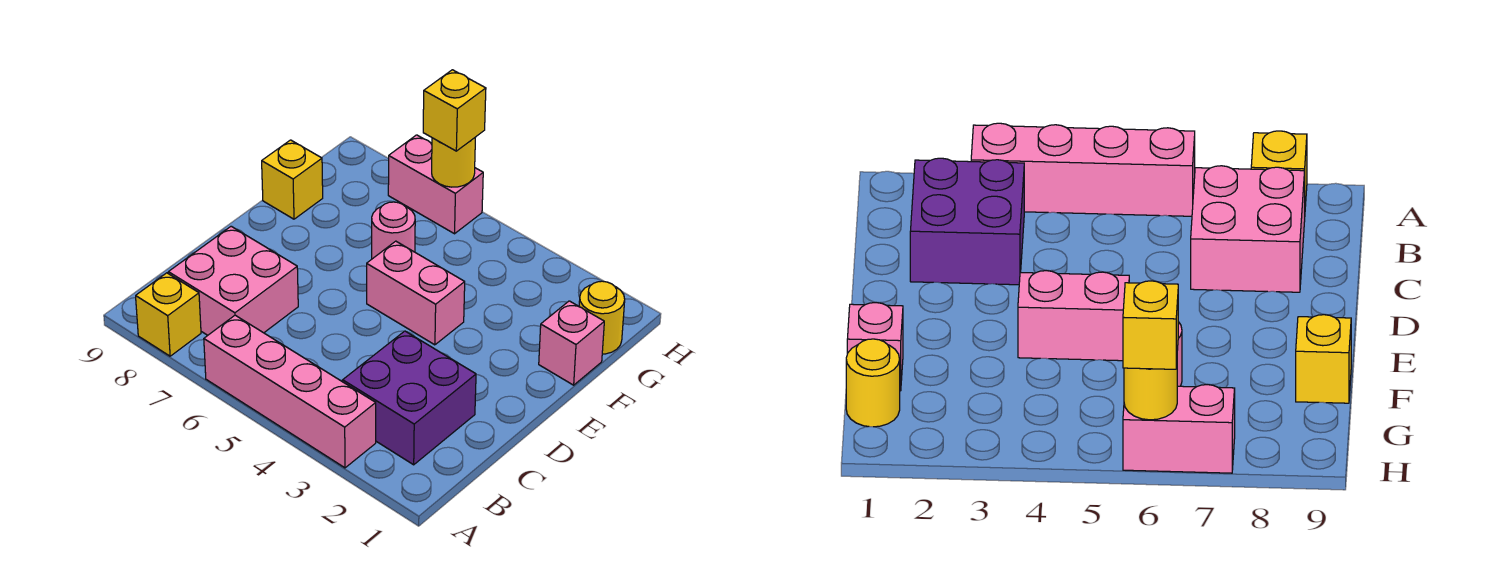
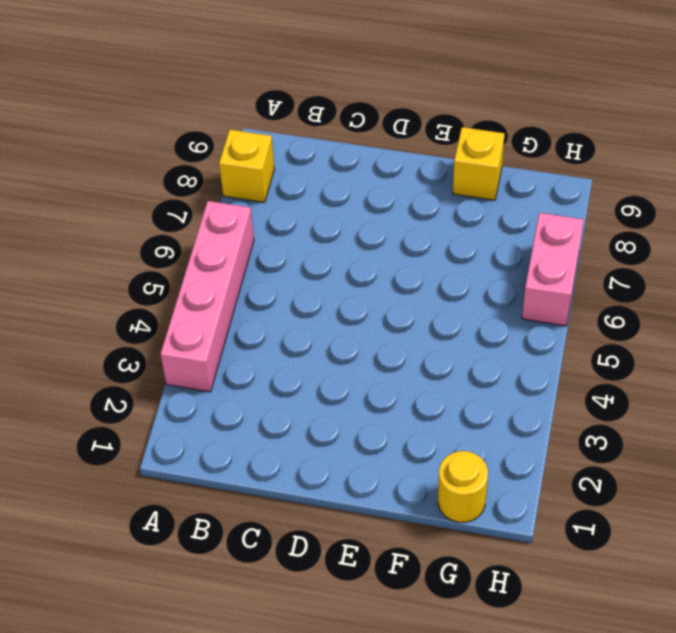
none -> purple 2x2 brick [343,331,476,465]
none -> pink 2x2 brick [168,226,298,335]
none -> pink 1x2 brick [367,241,465,345]

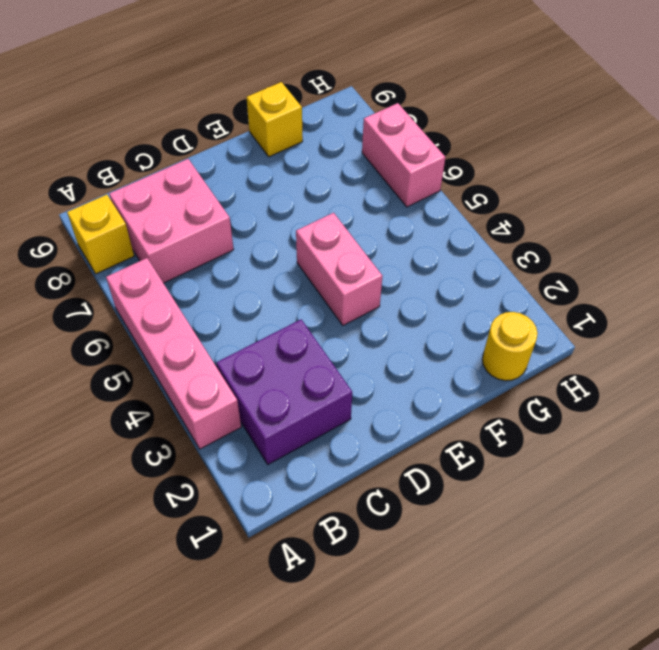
none -> pink 1x1 brick [539,301,604,385]
none -> pink 1x1 round brick [372,202,415,259]
none -> yellow 1x1 round brick [432,137,476,187]

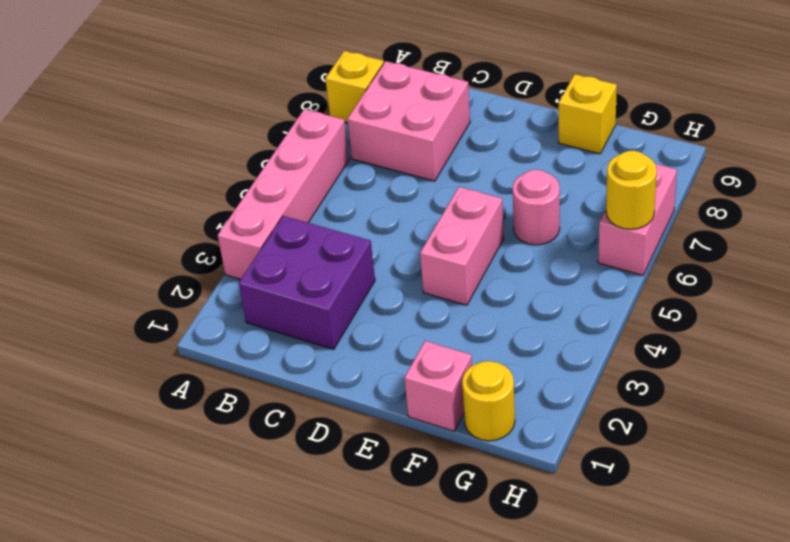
none -> yellow 1x1 brick [423,70,486,151]

